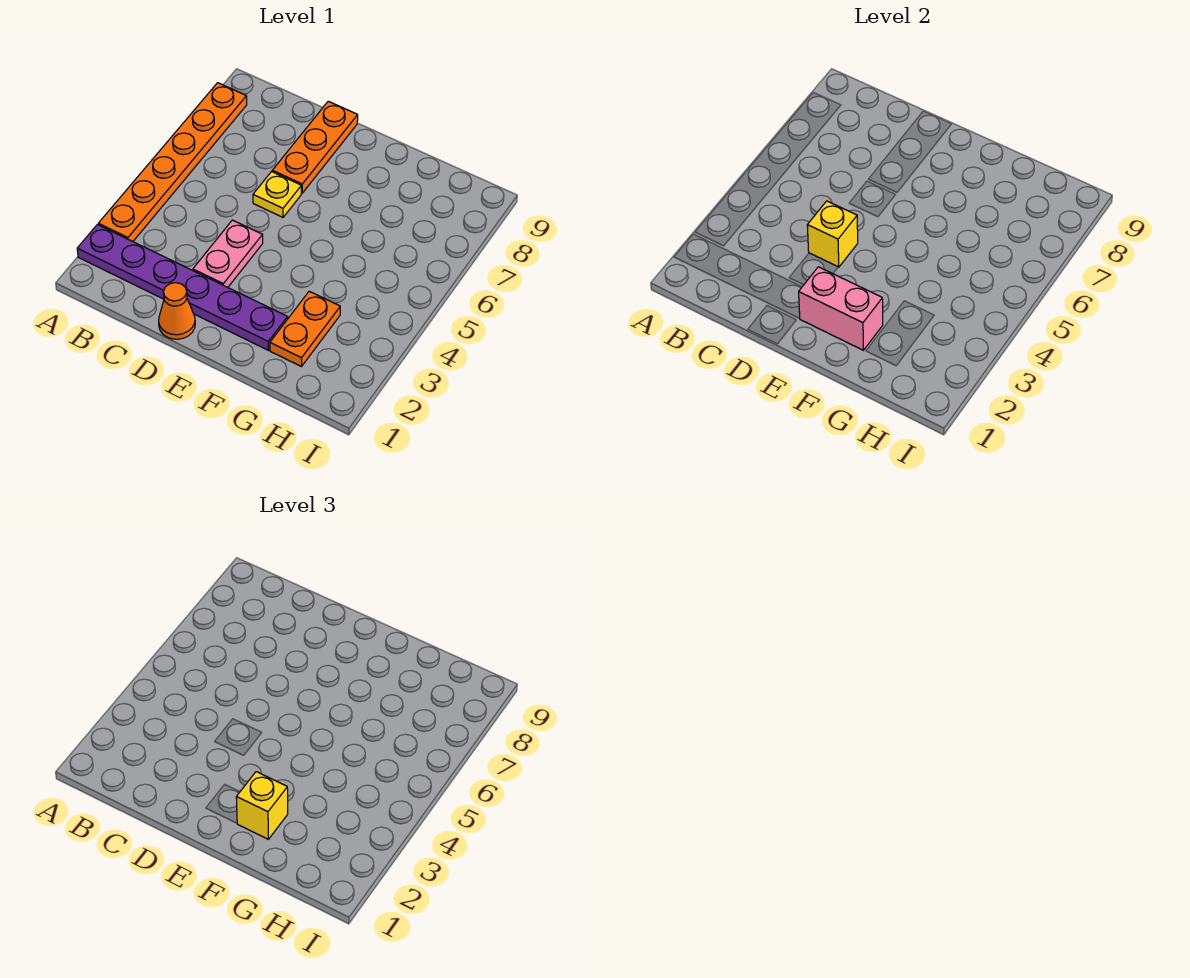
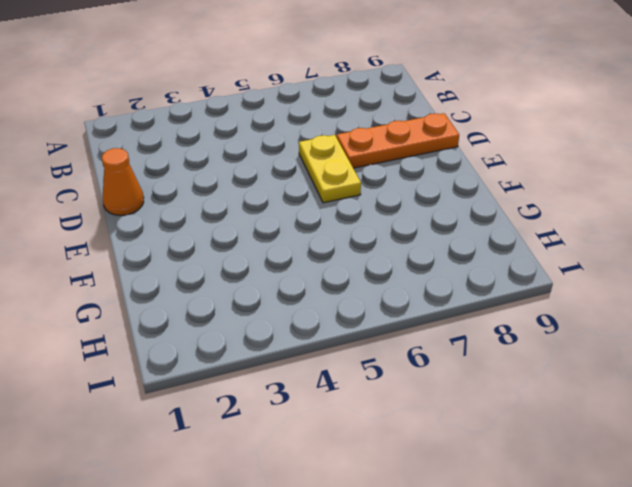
yellow 1x2 plate [299,135,361,203] -> yellow 1x1 plate [253,172,301,217]
none -> purple 1x6 plate [77,225,288,350]
none -> orange 1x6 plate [98,83,247,241]

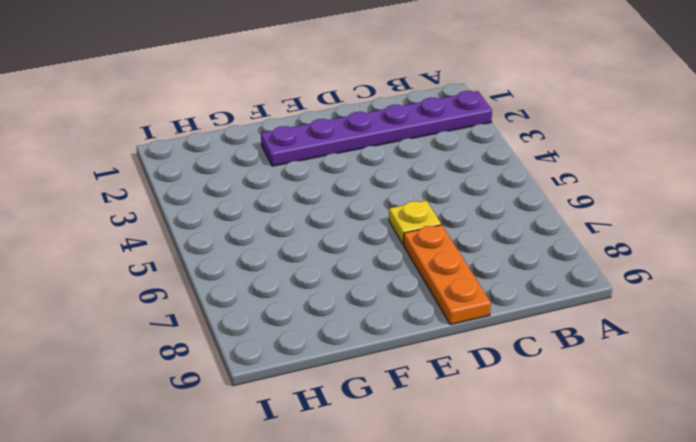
none -> orange 1x6 plate [98,83,247,241]
none -> orange 1x1 cone [159,283,195,339]

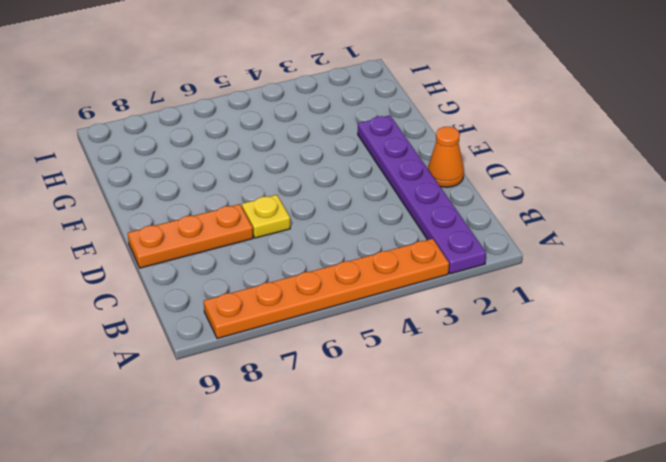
none -> pink 1x2 plate [193,220,263,287]
none -> orange 1x2 plate [270,291,340,367]

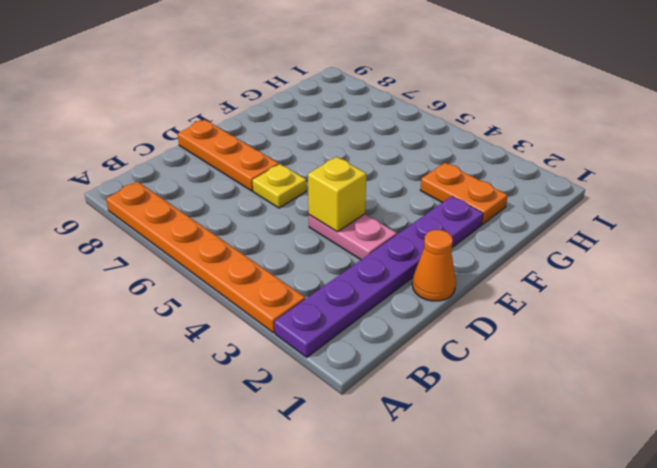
none -> pink 1x2 brick [799,267,883,350]
none -> yellow 1x1 brick [236,772,288,839]

